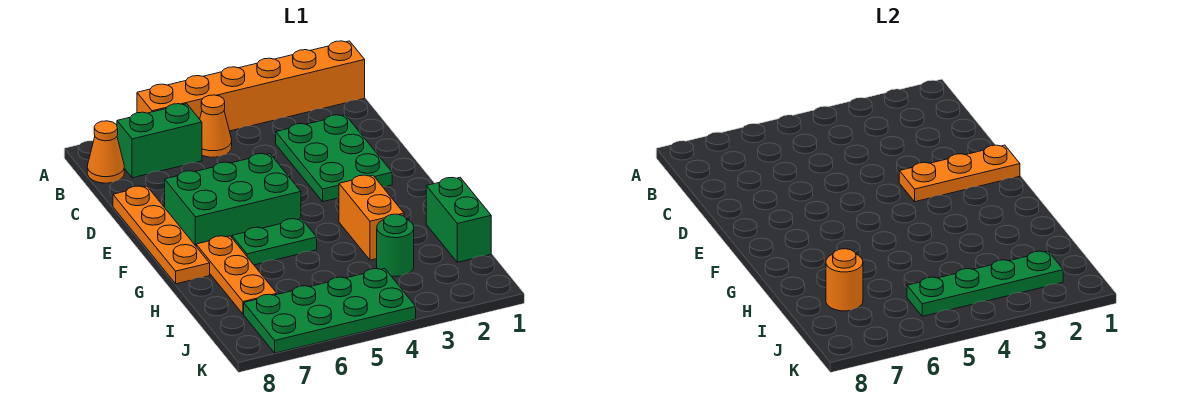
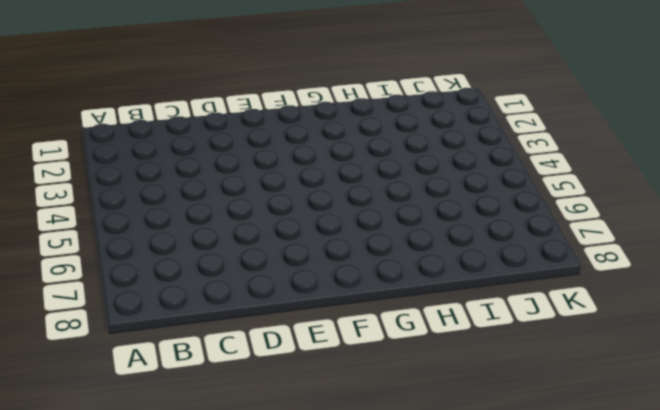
none -> orange 1x6 brick [137,41,365,131]
none -> orange 1x1 cone [200,95,232,157]
none -> green 1x2 brick [117,104,202,178]

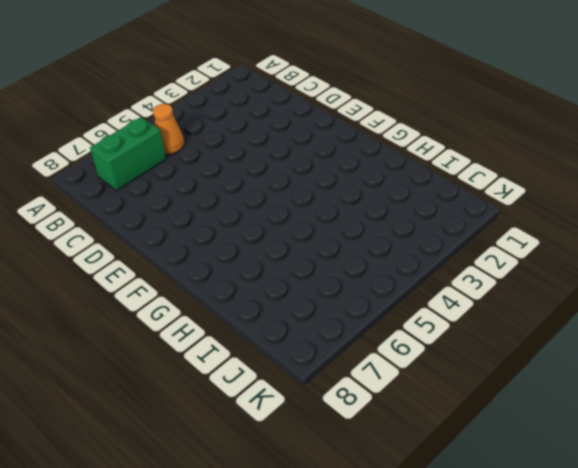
none -> orange 1x6 brick [137,41,365,131]
none -> orange 1x1 cone [87,121,124,183]
none -> green 2x3 plate [276,115,392,202]

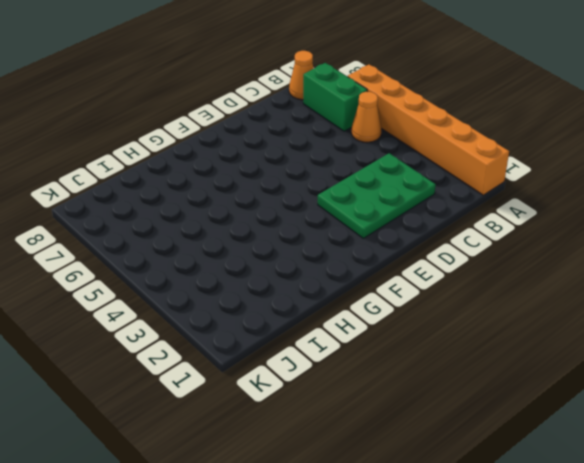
none -> orange 1x4 plate [113,186,210,284]
none -> green 2x3 brick [164,154,301,246]
none -> orange 1x2 brick [339,175,404,260]

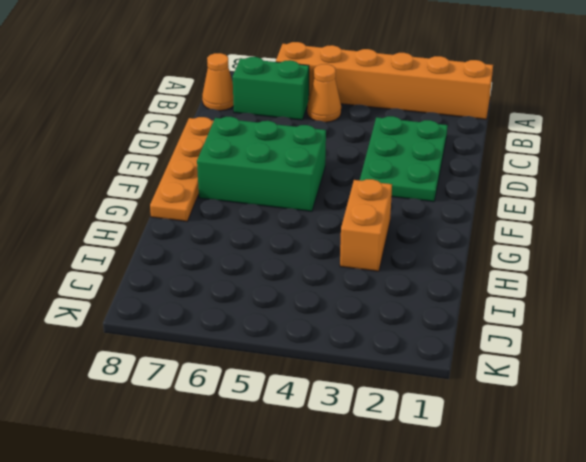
none -> green 1x2 plate [232,219,317,265]
none -> orange 1x3 plate [196,236,277,314]
none -> green 1x2 brick [426,178,491,262]

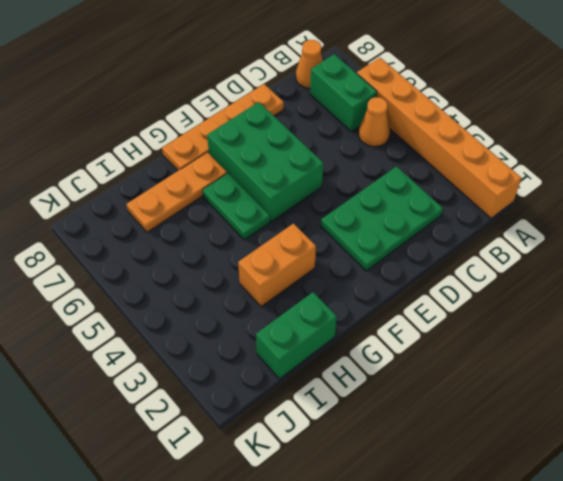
none -> green 1x1 round brick [377,214,414,276]
none -> green 2x4 plate [244,269,416,353]
none -> orange 1x3 plate [899,145,1020,202]

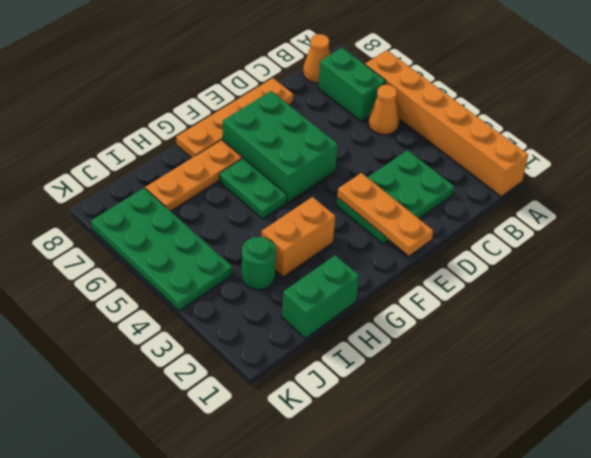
none -> orange 1x1 round brick [826,249,863,311]
none -> green 1x4 plate [907,251,1063,316]

